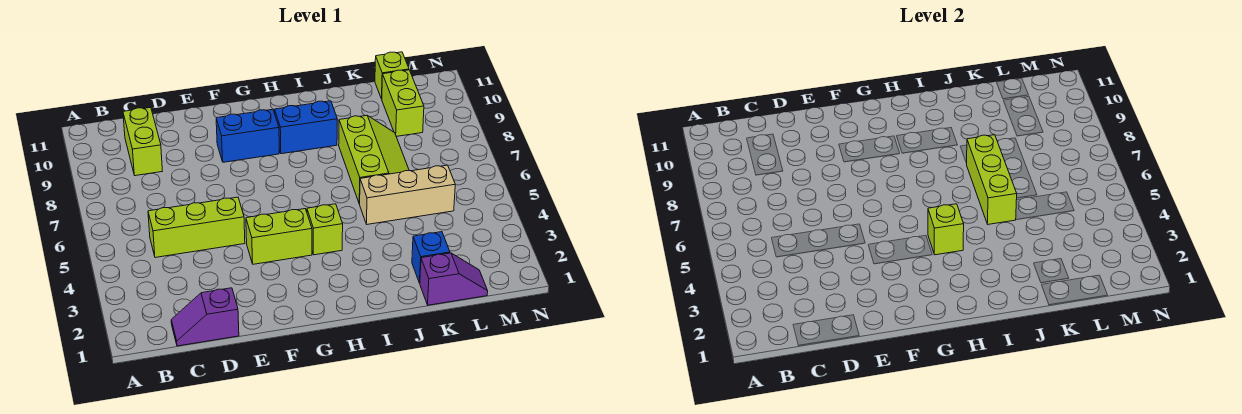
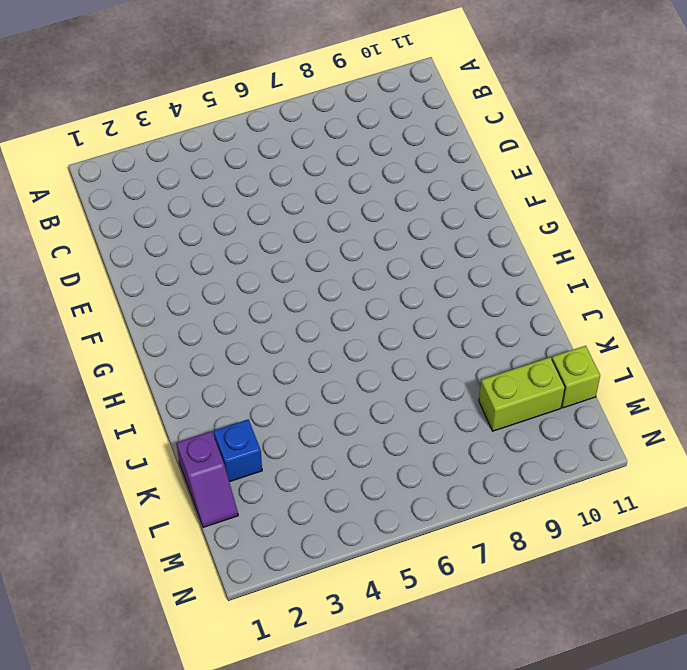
none -> purple 1x2 slope [171,288,239,346]
none -> lime 1x3 brick [148,197,245,258]
none -> lime 1x2 brick [123,107,162,176]

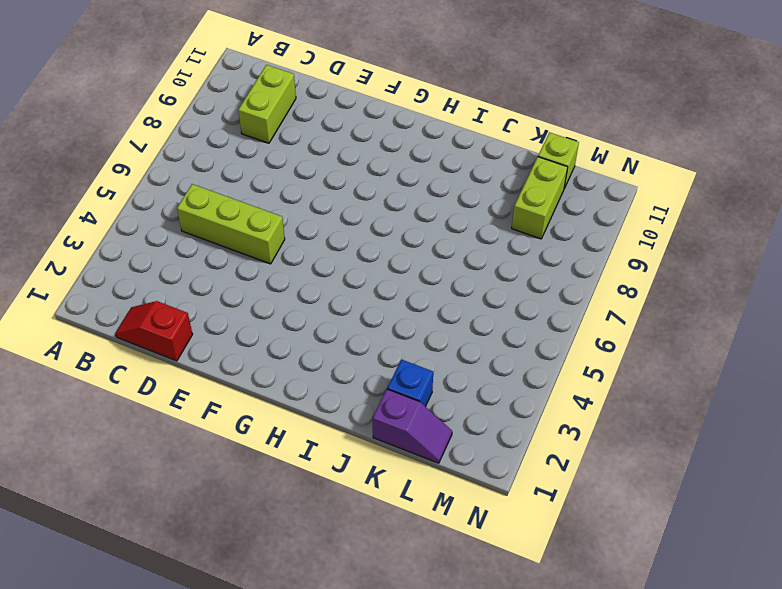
red 1x2 slope [115,301,193,361] -> purple 1x2 slope [171,288,239,346]
none -> lime 1x2 brick [246,209,312,264]
none -> blue 1x2 brick [216,109,279,162]
none -> lime 1x1 brick [307,204,343,255]

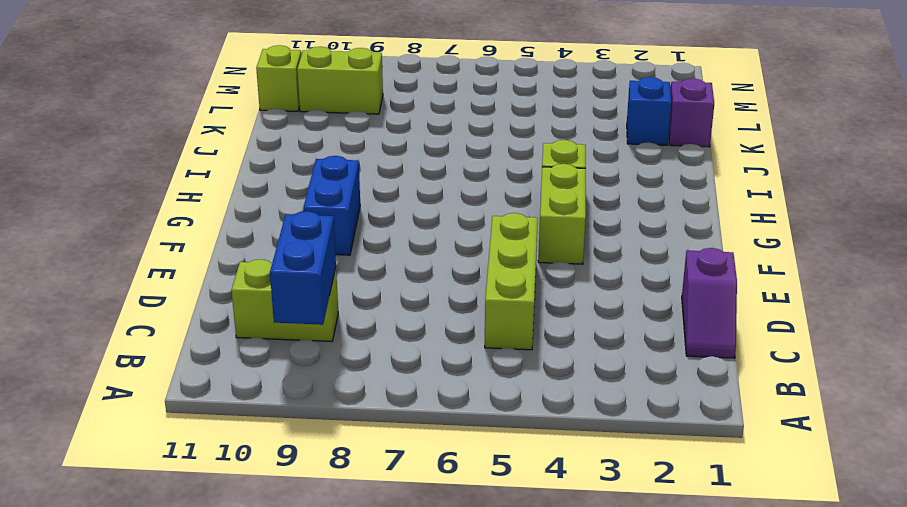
blue 1x2 brick [270,211,336,325] -> blue 1x2 brick moved to [275,101,337,154]
none -> tan 1x3 brick [360,165,455,224]
none -> lime 2x3 slope [339,116,409,204]
none -> lime 1x1 brick [928,204,964,255]

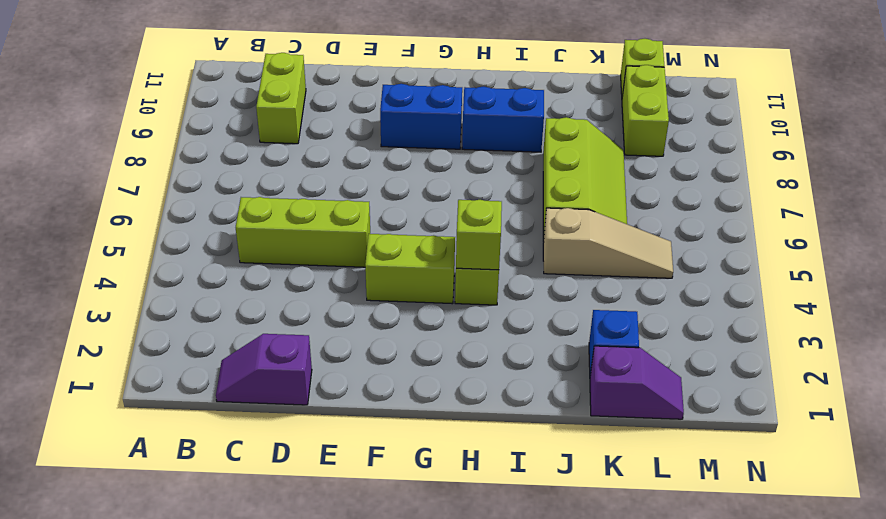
tan 1x3 slope [543,208,673,278] -> tan 1x3 brick [360,165,455,224]
none -> lime 1x3 brick [967,135,1017,224]

